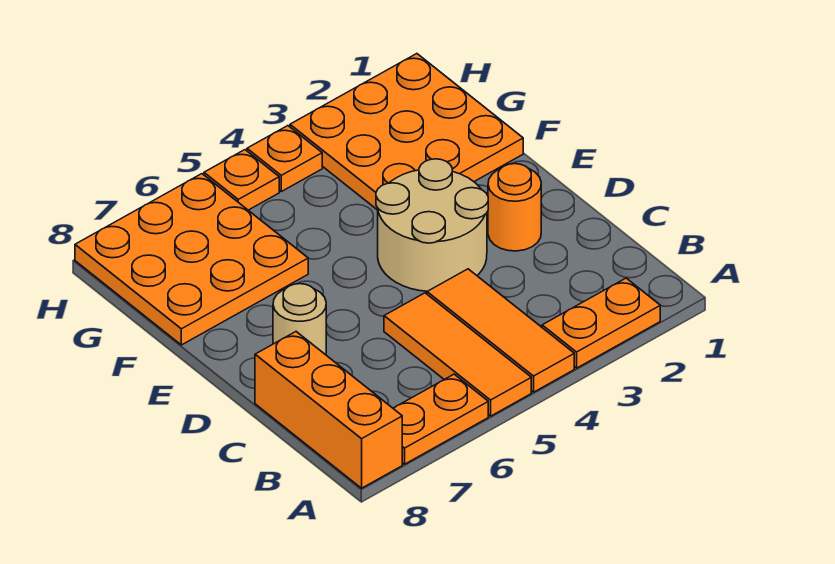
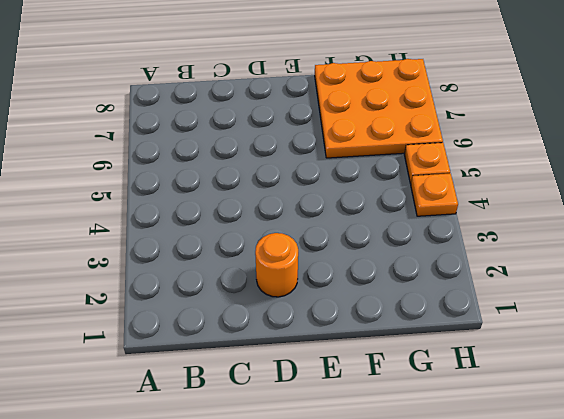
none -> orange 1x2 plate [542,278,660,368]
none -> orange 1x3 tile [427,269,574,392]
none -> orange 1x3 tile [384,293,531,416]

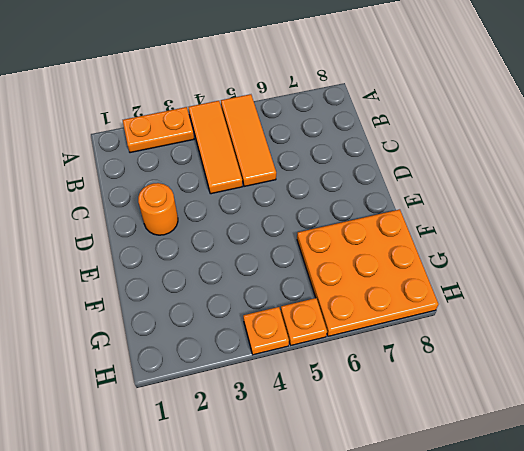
none -> orange 1x2 plate [393,374,488,464]
none -> orange 1x3 brick [255,332,402,488]
none -> tan 2x2 round brick [376,159,488,291]

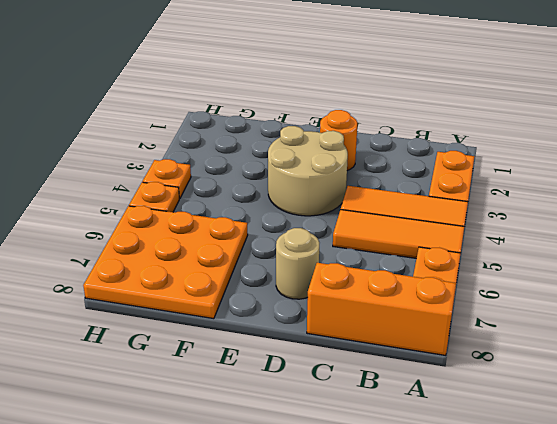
none -> orange 3x3 plate [290,54,523,210]

